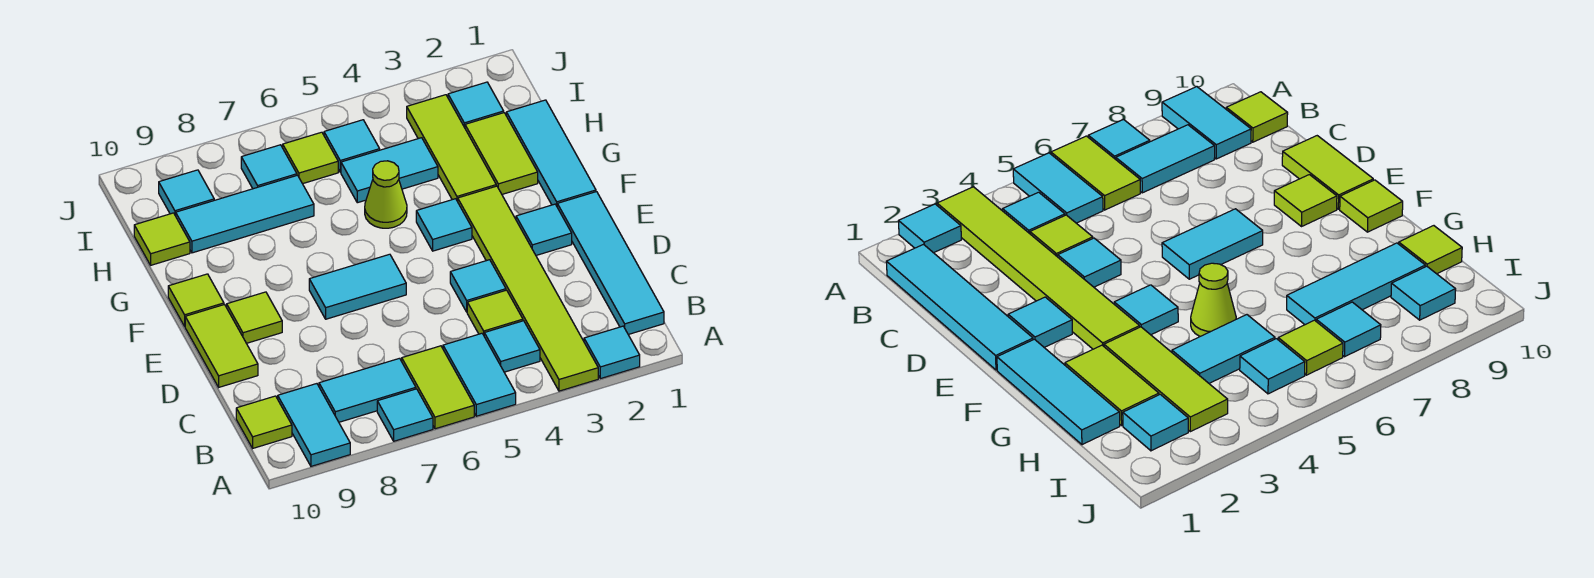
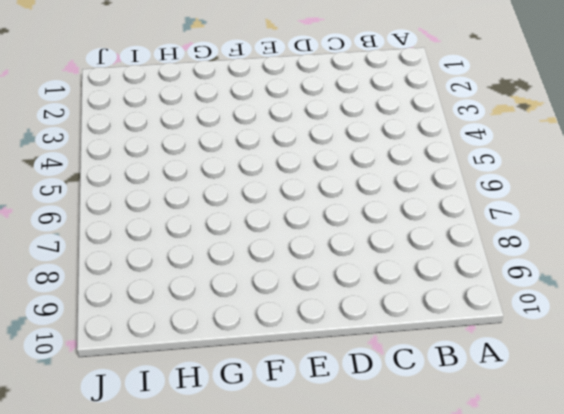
none -> cyan 1x1 tile [584,326,640,379]
none -> lime 1x6 tile [458,186,598,391]
none -> cyan 1x2 tile [443,333,516,416]
none -> lime 1x2 tile [402,346,474,429]

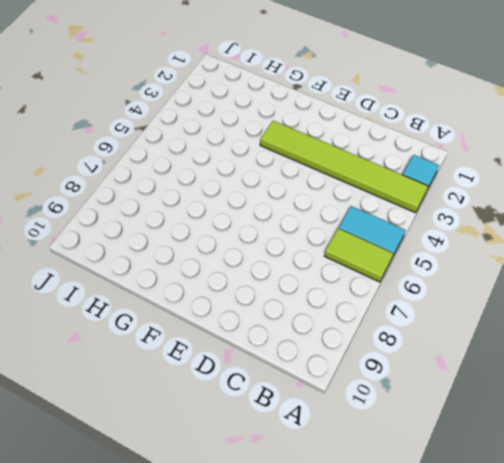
none -> cyan 1x1 tile [377,389,433,441]
none -> cyan 1x2 tile [278,384,350,466]
none -> cyan 1x4 tile [557,192,664,335]
none -> cyan 1x1 tile [484,321,540,372]

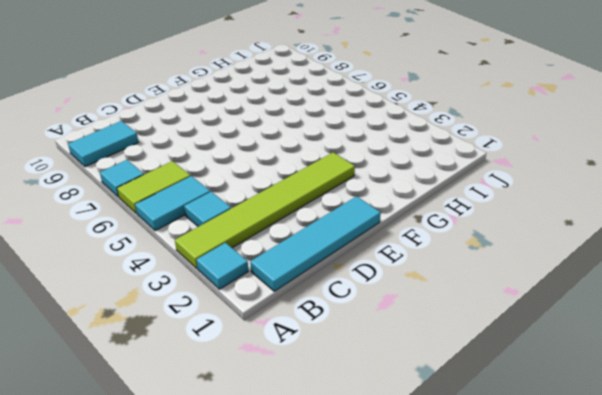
none -> cyan 1x2 tile [319,358,416,422]
none -> lime 1x1 tile [236,396,292,448]
none -> lime 1x1 tile [467,290,523,335]
none -> cyan 1x1 tile [450,260,506,312]

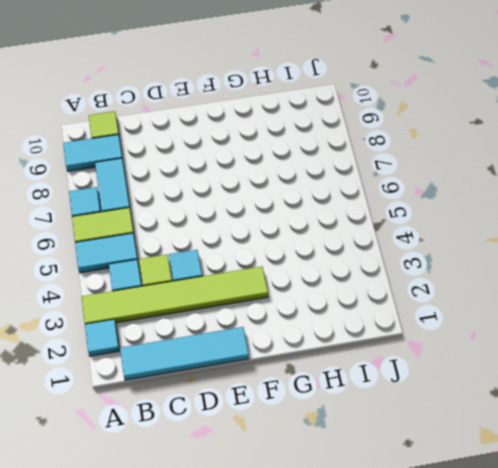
none -> lime 1x2 tile [185,305,258,387]
none -> cyan 1x1 tile [516,204,572,255]
none -> cyan 1x2 tile [309,254,406,319]
none -> lime 1x1 tile [227,292,282,343]

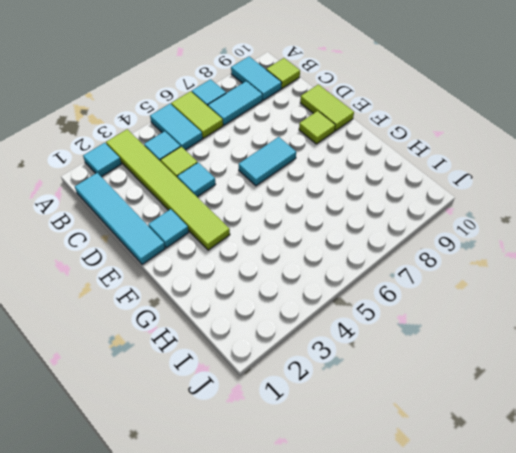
none -> cyan 1x3 tile [506,100,596,206]
none -> cyan 1x1 tile [416,199,472,251]
none -> lime 1x1 tile [168,274,224,326]
none -> lime 1x2 tile [465,113,538,194]

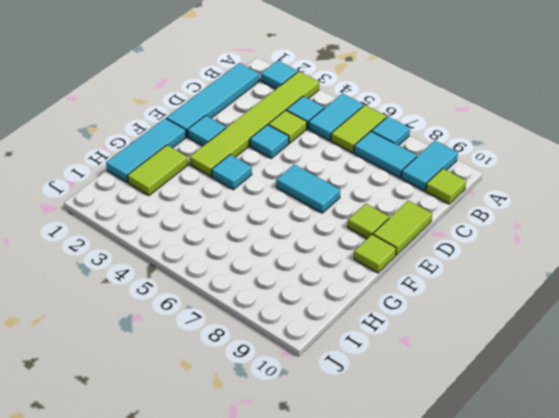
none -> lime 1x3 tile [407,95,496,201]
none -> lime 1x1 cone [365,161,407,228]
none -> cyan 1x2 tile [341,138,438,203]
none -> cyan 1x3 tile [176,175,314,253]

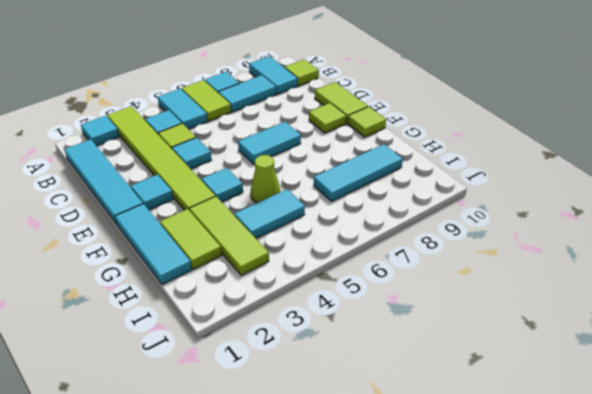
none -> lime 1x1 tile [134,213,190,265]
none -> cyan 1x1 tile [448,82,504,128]
none -> cyan 1x1 tile [324,120,380,172]
none -> lime 1x1 tile [283,132,338,184]

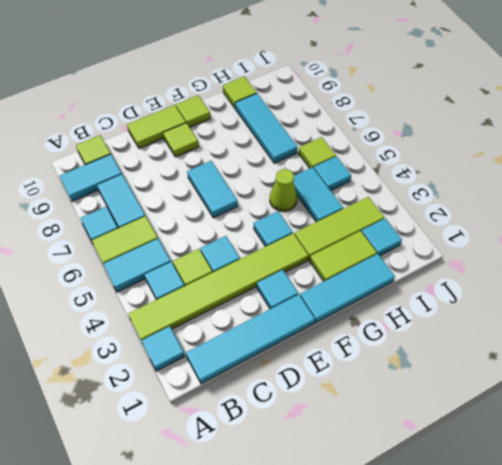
none -> cyan 1x1 tile [241,145,297,189]
none -> cyan 1x1 tile [159,170,214,216]

